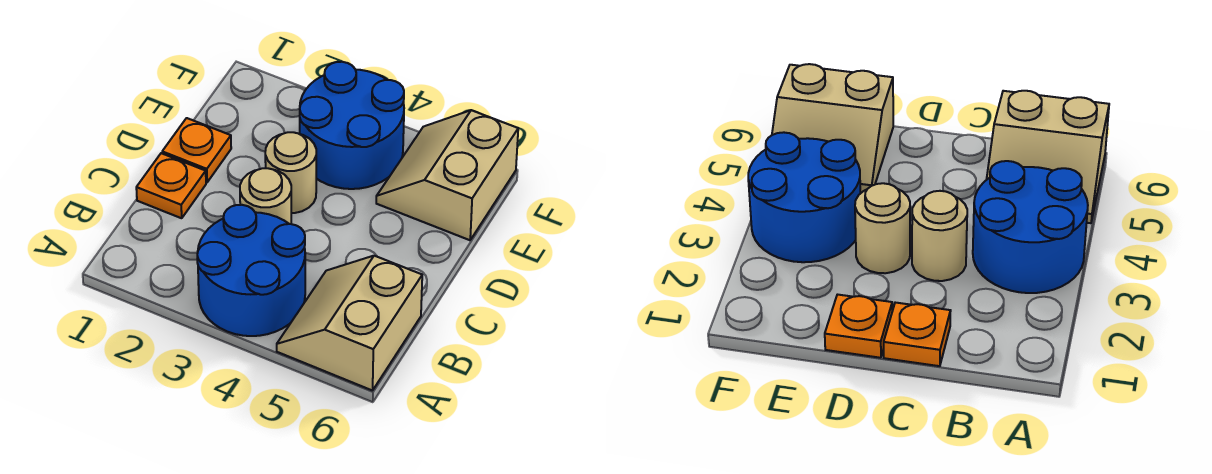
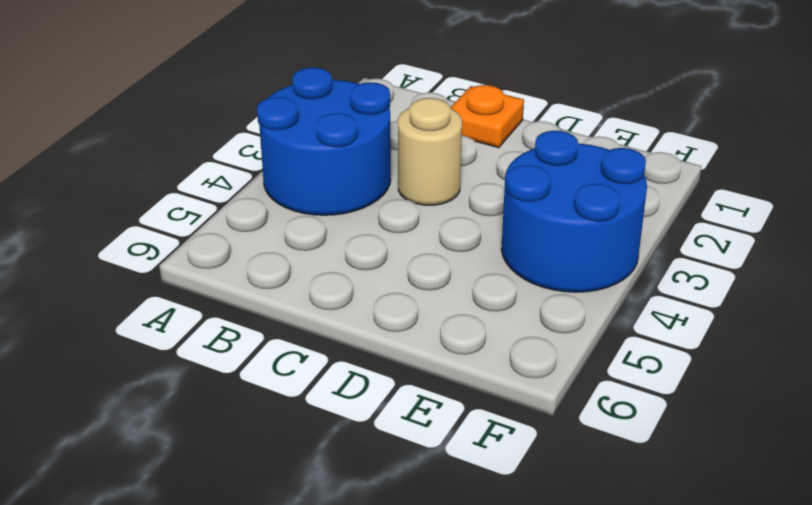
none -> tan 2x2 slope [277,256,422,391]
none -> orange 1x1 plate [162,118,231,182]

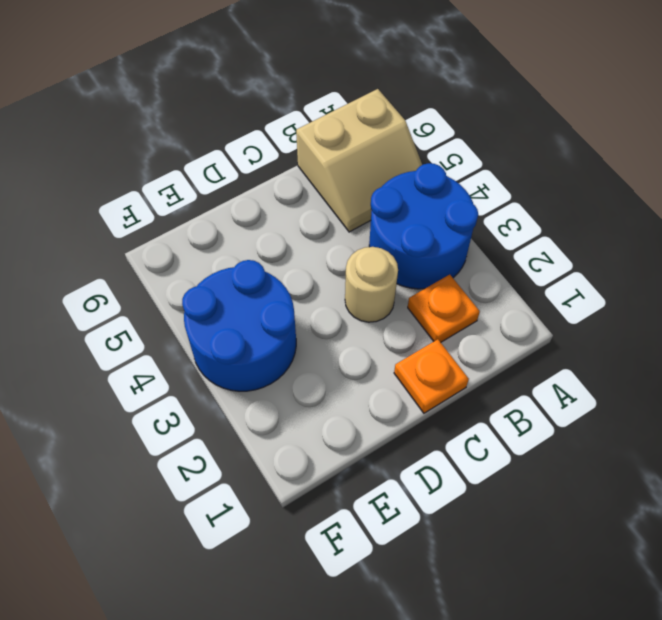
orange 1x1 plate [408,275,480,342] -> orange 1x1 plate moved to [162,118,231,182]
none -> tan 1x1 round brick [265,132,316,213]
none -> tan 2x2 slope [376,110,518,240]

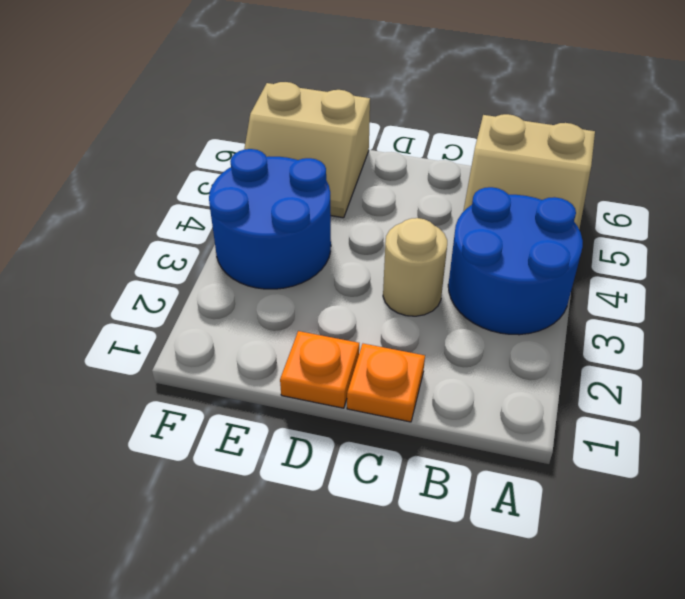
none -> tan 1x1 round brick [265,132,316,213]

